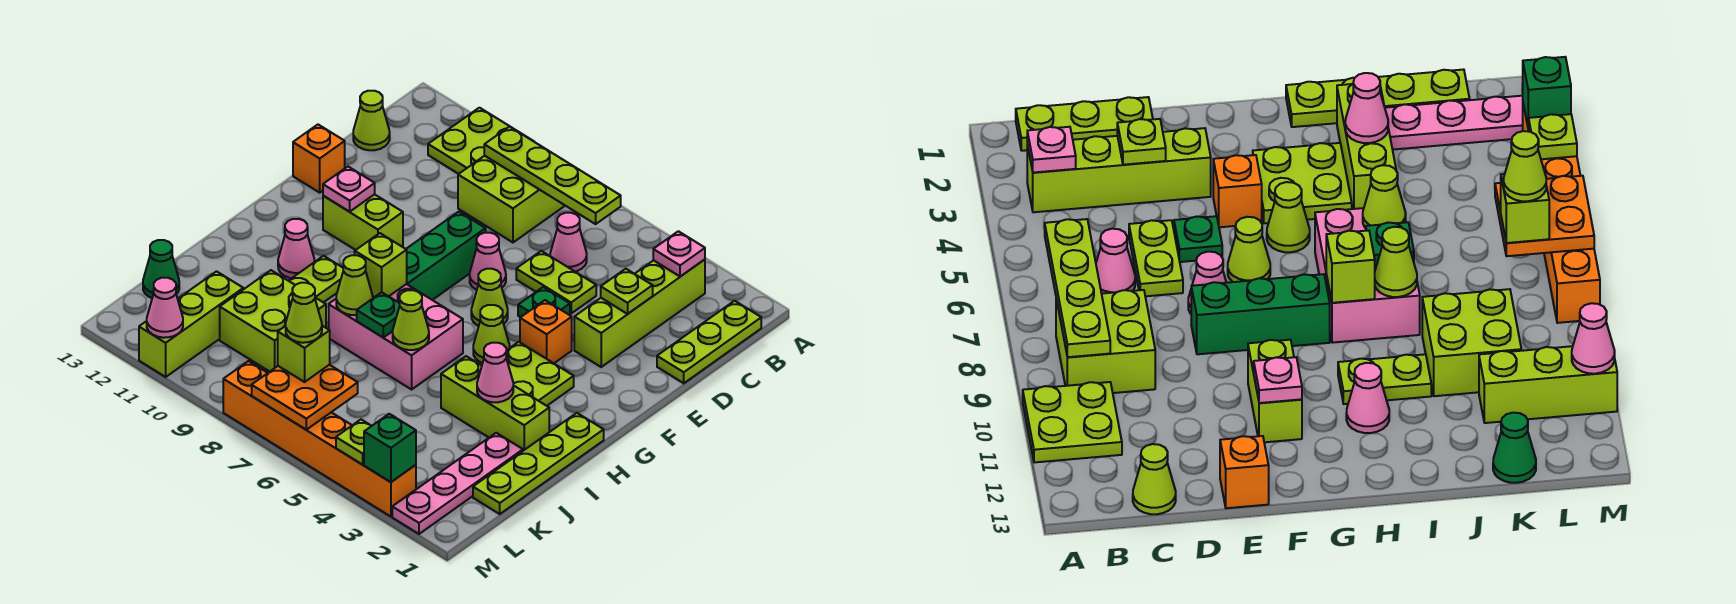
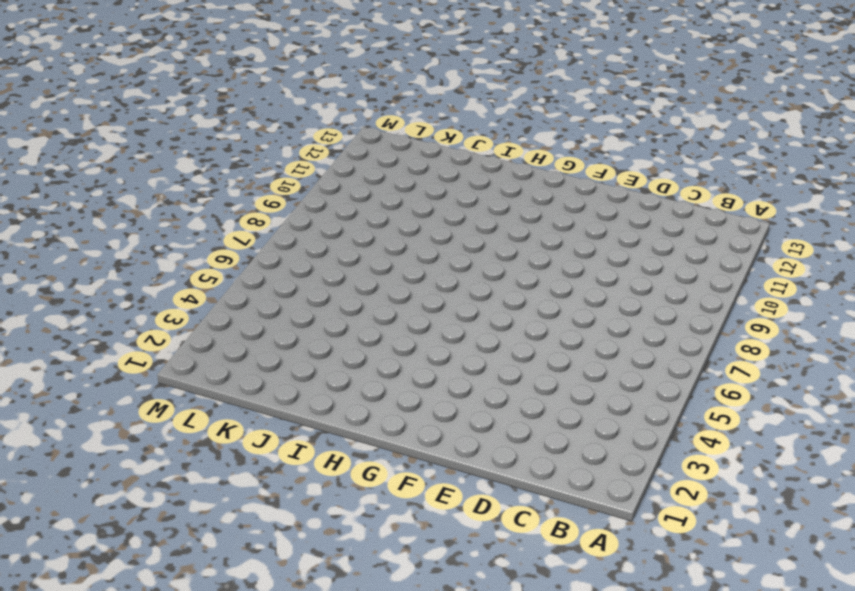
none -> lime 2x2 plate [428,108,531,174]
none -> lime 1x3 plate [657,301,761,383]
none -> lime 1x4 brick [574,259,705,367]
none -> lime 2x2 brick [458,156,564,242]

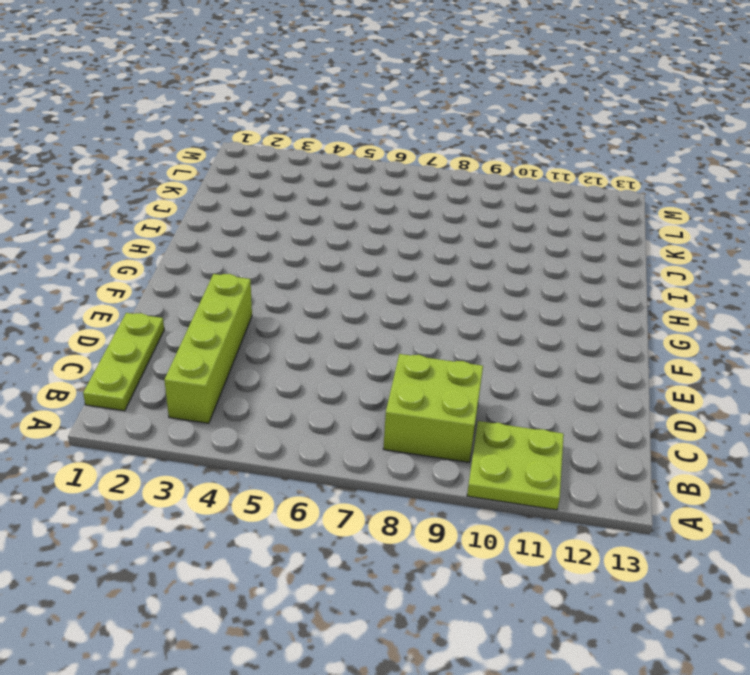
none -> pink 1x1 cone [550,213,587,272]
none -> lime 1x1 cone [353,91,390,150]
none -> lime 1x2 plate [516,251,596,313]
none -> green 1x1 plate [518,287,570,317]

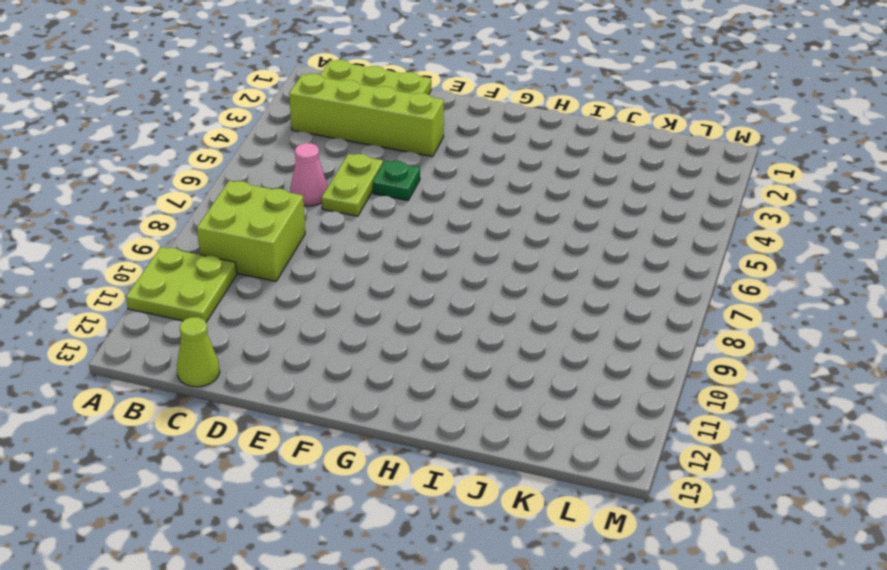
none -> pink 1x1 cone [470,233,506,290]
none -> green 1x3 brick [406,212,486,300]
none -> orange 1x1 brick [293,125,345,193]
none -> orange 1x1 brick [520,300,572,363]

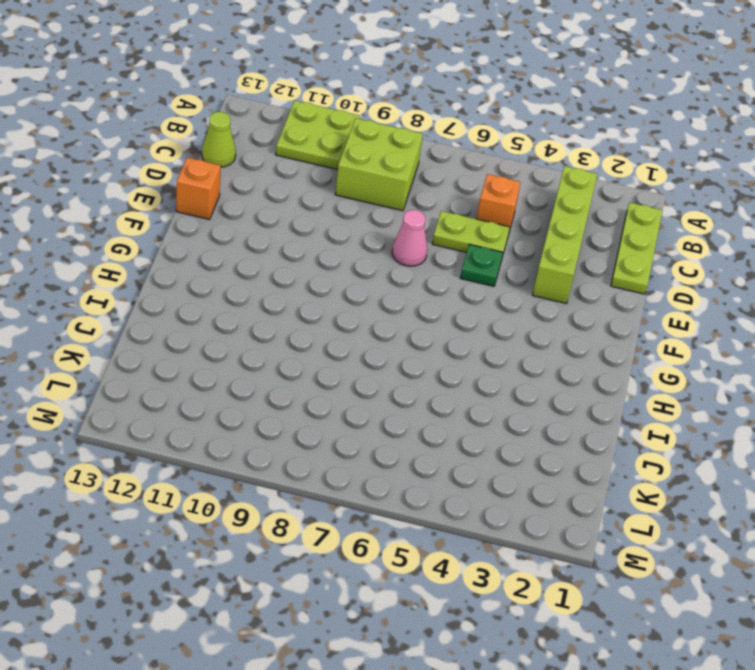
orange 1x1 brick [477,174,521,231] -> orange 1x1 brick moved to [520,300,572,363]
none -> pink 1x1 cone [550,213,587,272]
none -> green 1x3 brick [406,212,486,300]
none -> lime 1x1 cone [471,269,508,326]
none -> lime 1x2 brick [323,194,403,250]

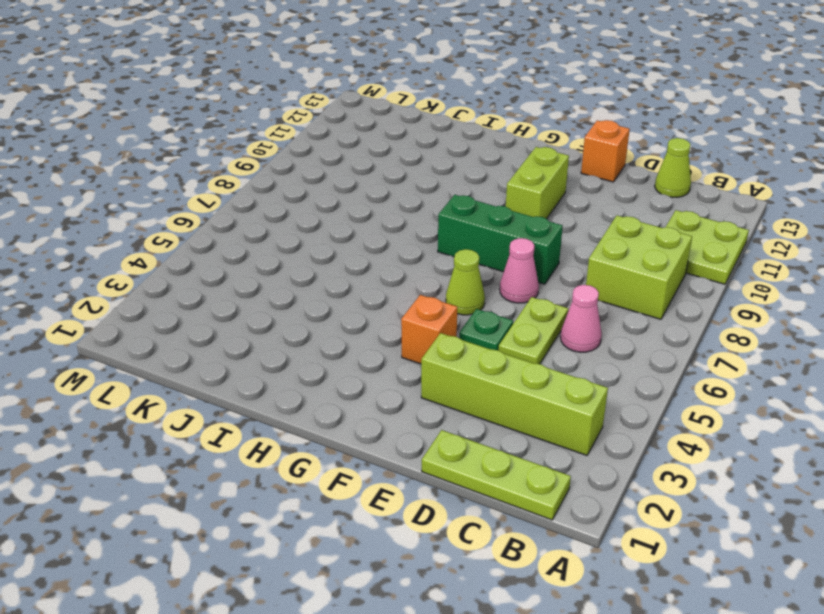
none -> lime 2x2 plate [506,342,574,406]
none -> lime 1x1 cone [473,305,510,363]
none -> lime 1x4 plate [473,413,604,514]
none -> pink 2x3 brick [329,284,463,389]

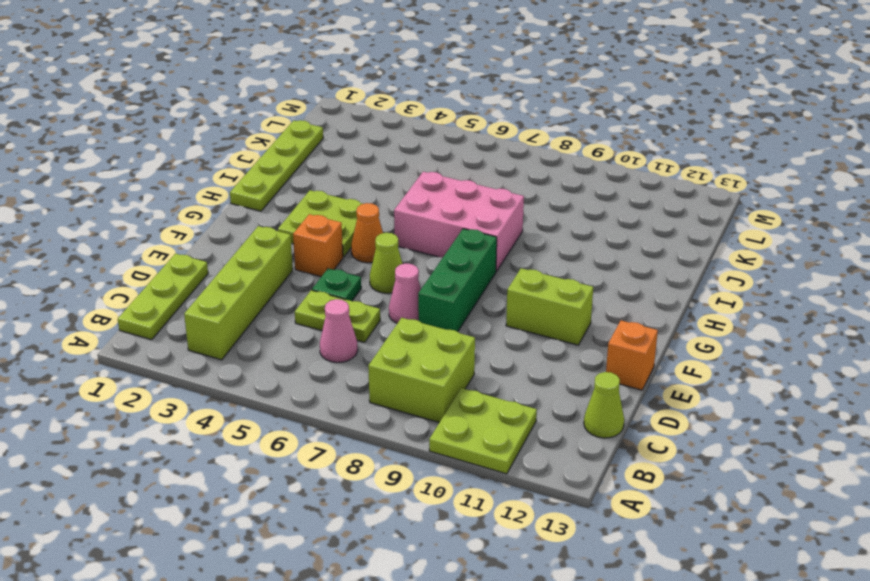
orange 1x1 cone [351,203,383,263] -> lime 1x1 cone [473,305,510,363]
none -> lime 1x2 plate [289,256,343,303]
none -> pink 1x1 cone [278,219,314,278]
none -> lime 1x3 brick [441,356,549,451]
none -> pink 1x4 plate [392,433,523,534]

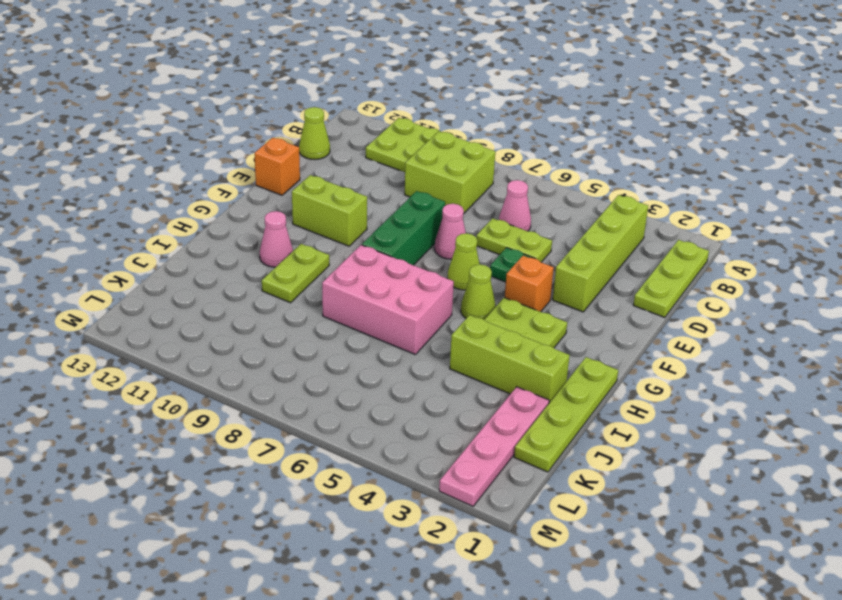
none -> lime 2x2 brick [220,270,326,372]
none -> lime 1x3 brick [139,271,243,377]
none -> green 1x1 cone [143,240,179,298]
none -> orange 1x6 brick [223,361,416,517]

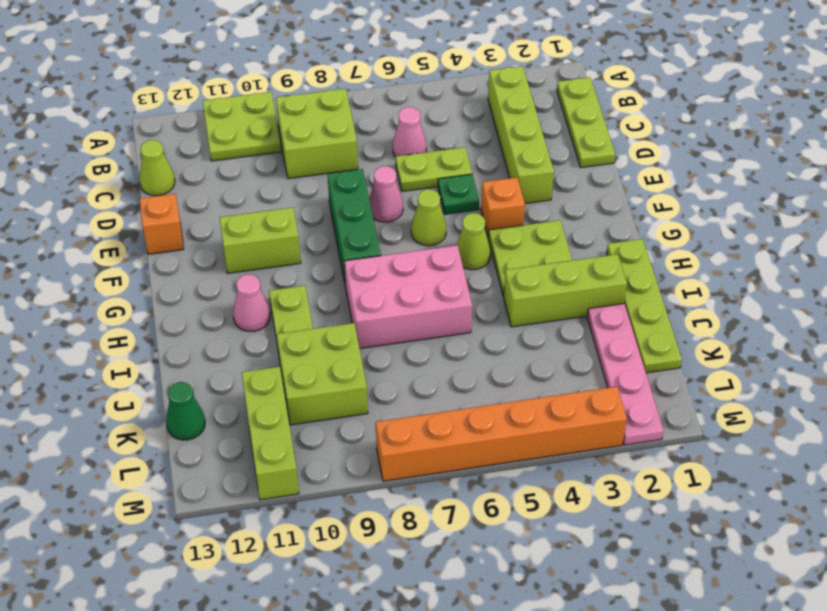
none -> pink 1x1 plate [653,231,705,277]
none -> lime 1x4 plate [484,127,621,224]
none -> lime 1x1 plate [601,269,653,314]
none -> pink 1x1 plate [323,167,375,212]

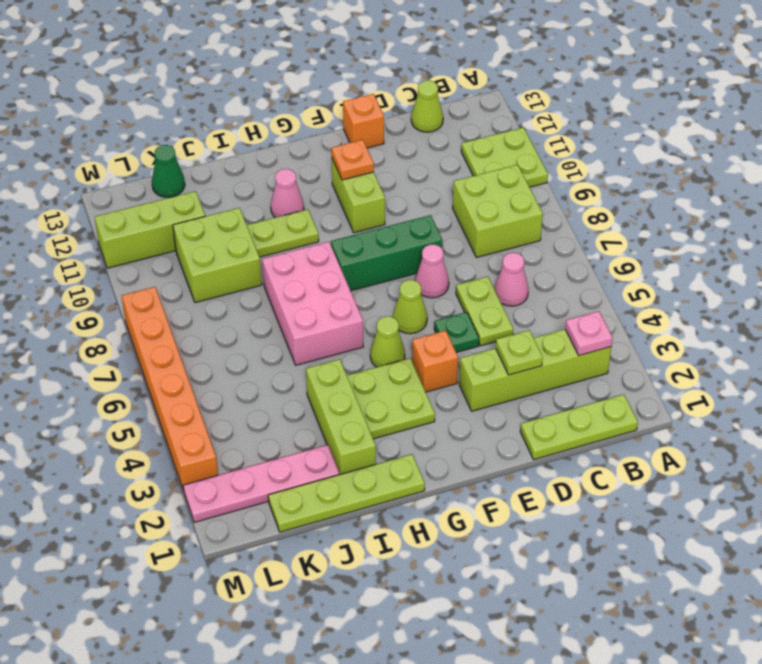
orange 1x1 plate [331,140,374,180] -> pink 1x1 plate [323,167,375,212]
none -> lime 1x4 plate [484,127,621,224]
none -> lime 1x1 brick [355,233,407,297]
none -> pink 1x1 cone [477,343,513,402]
none -> lime 1x1 cone [393,290,429,350]

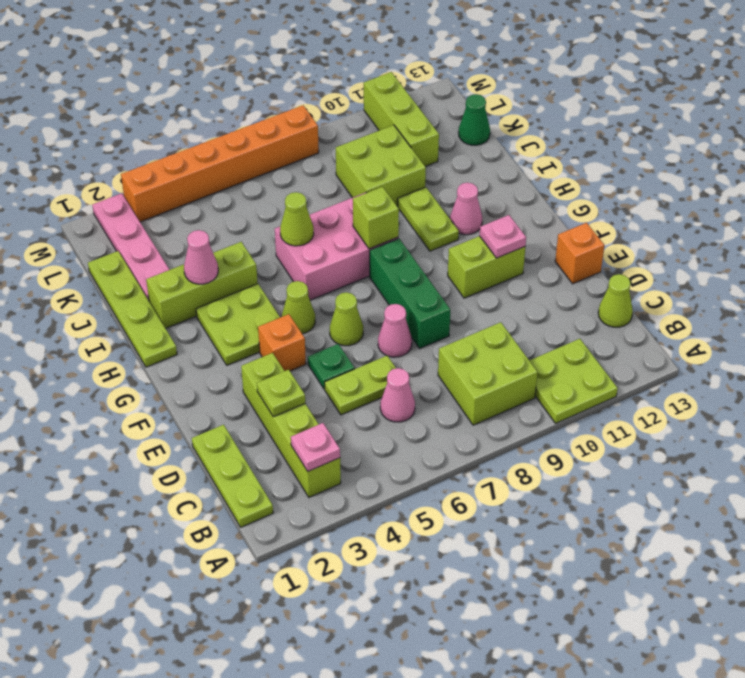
none -> lime 1x4 plate [484,127,621,224]
none -> green 1x1 plate [357,292,400,337]
none -> lime 1x1 cone [336,255,373,315]
none -> orange 2x2 plate [252,365,358,430]

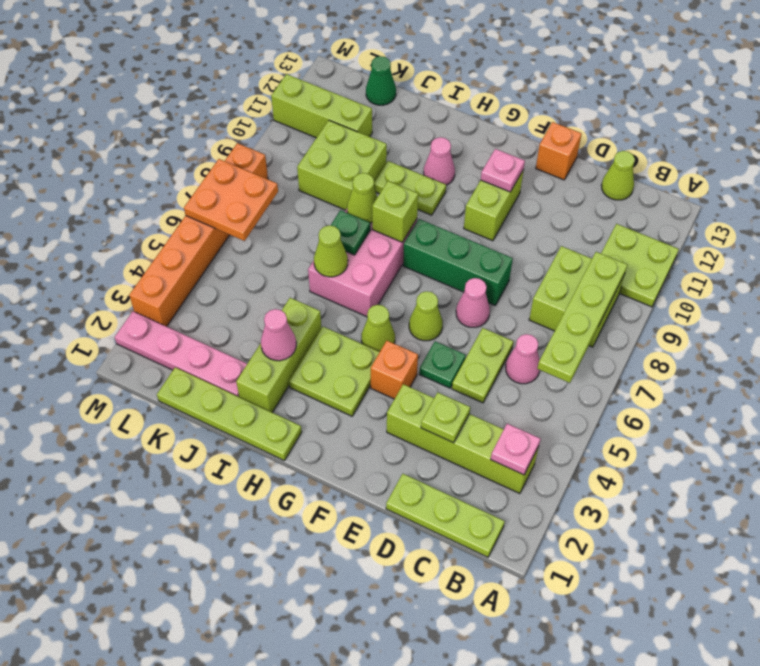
none -> green 1x1 brick [364,414,416,482]
none -> lime 1x1 plate [336,420,371,465]
none -> pink 1x1 cone [147,278,183,338]
none -> lime 1x1 brick [278,326,330,382]

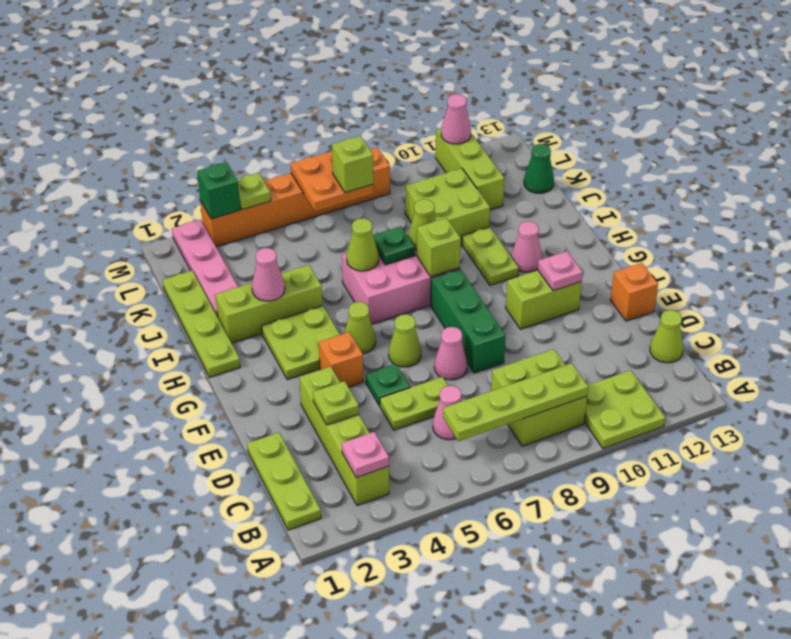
none -> lime 1x1 cone [286,283,322,343]

